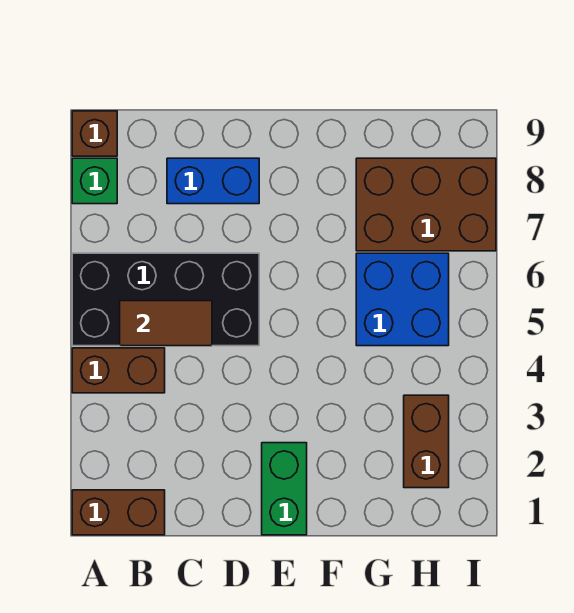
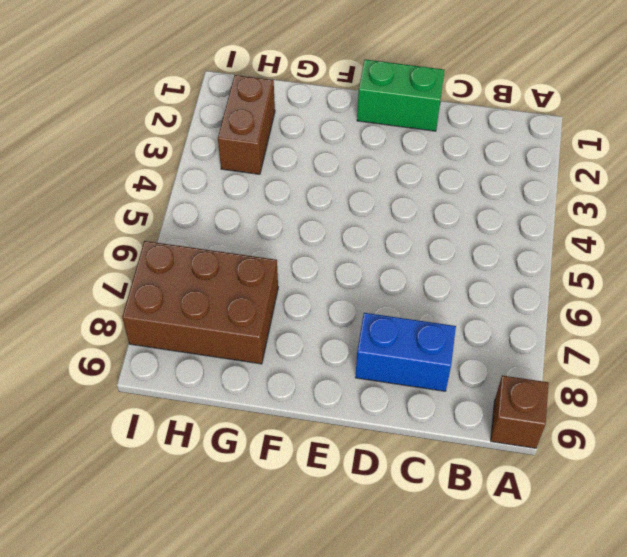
green 1x2 brick [357,60,445,131] -> green 1x2 brick turned to [262,443,307,535]
none -> brown 1x2 brick [72,490,165,535]
none -> brown 1x2 brick [72,348,165,393]

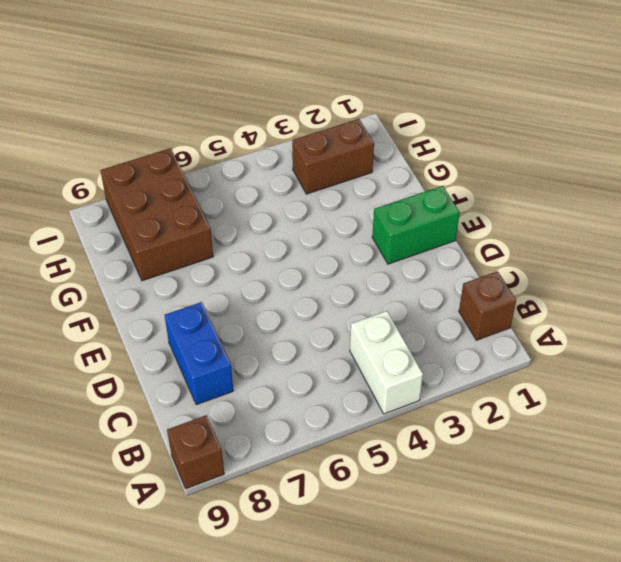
white 1x2 brick [350,311,423,414] -> brown 1x2 brick [72,348,165,393]
brown 1x1 brick [459,271,516,340] -> brown 1x2 brick [72,490,165,535]
none -> black 2x4 brick [72,253,259,346]
none -> green 1x1 brick [72,158,117,204]

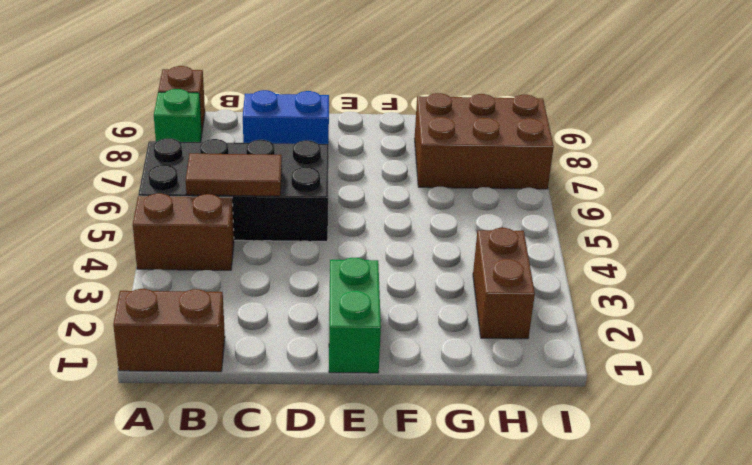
none -> blue 2x2 brick [356,253,449,346]

